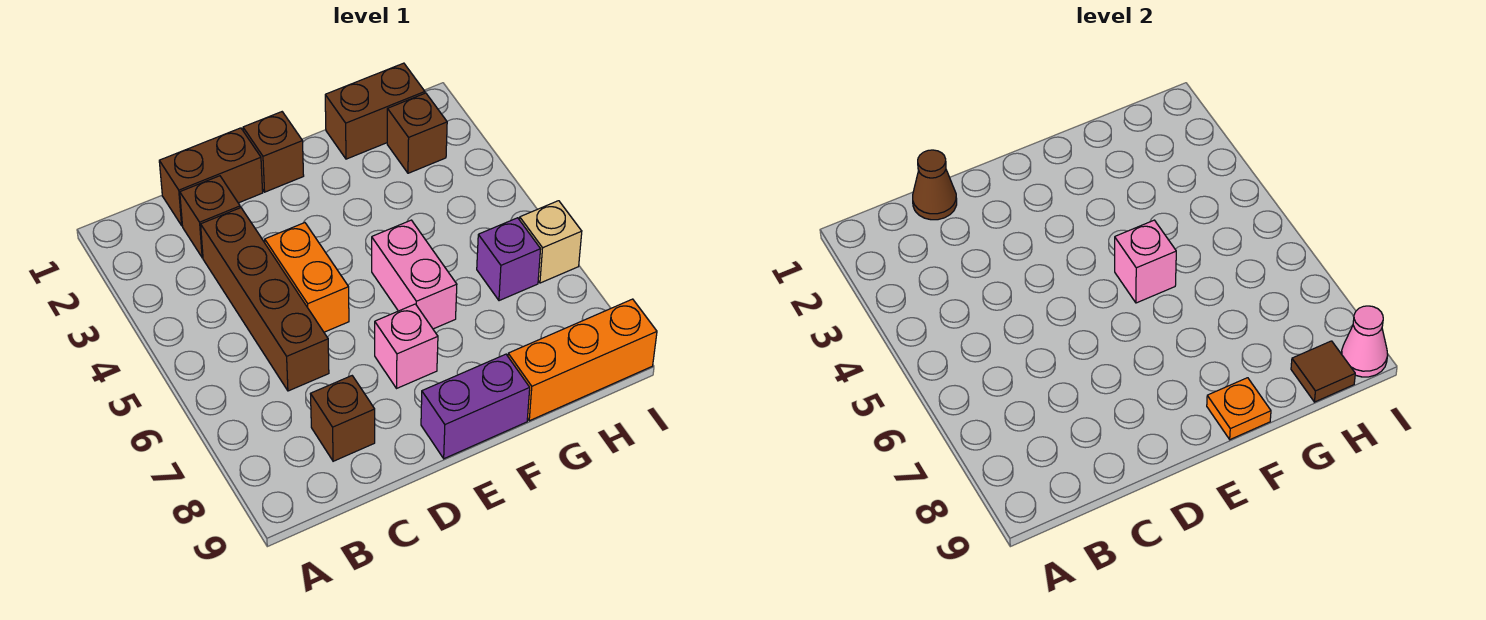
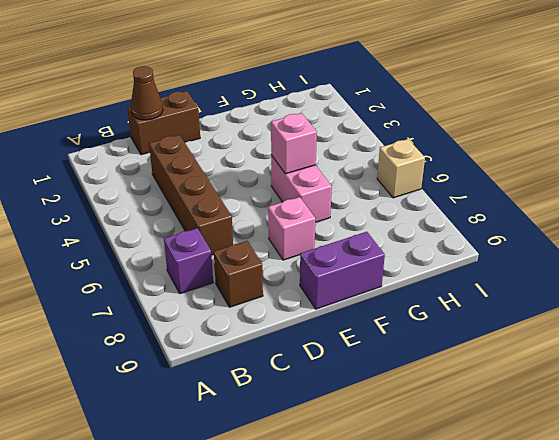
purple 1x1 brick [164,228,213,294] -> purple 1x1 brick moved to [477,218,541,301]
none -> brown 1x1 brick [180,176,240,258]
none -> orange 1x2 brick [265,223,349,332]
none -> brown 1x1 brick [243,112,304,192]

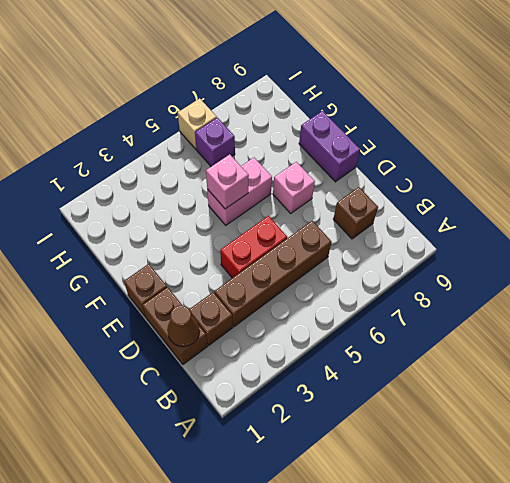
red 1x2 brick [220,216,287,278] -> orange 1x2 brick [265,223,349,332]
none -> brown 1x2 brick [325,63,425,159]
none -> orange 1x3 brick [508,299,657,421]
none -> brown 1x1 brick [387,93,447,173]

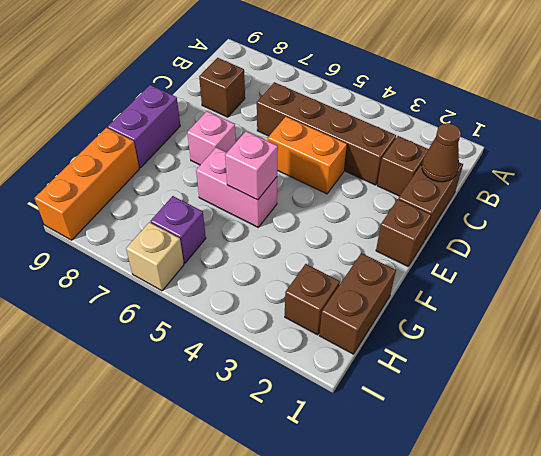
none -> orange 1x1 plate [1207,378,1271,439]
none -> brown 1x1 tile [1291,341,1355,402]
none -> pink 1x1 cone [1341,306,1388,377]

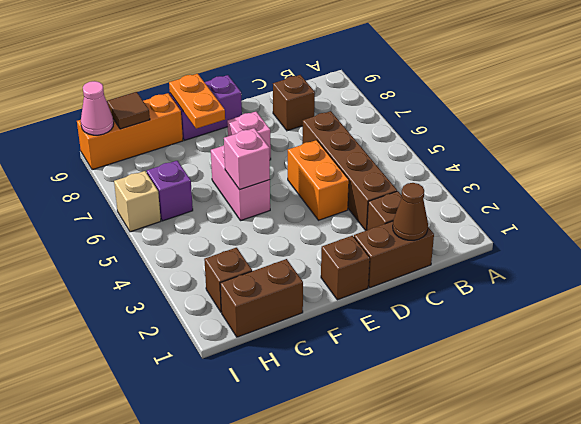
orange 1x2 plate [169,74,225,129] -> orange 1x1 plate [1207,378,1271,439]

